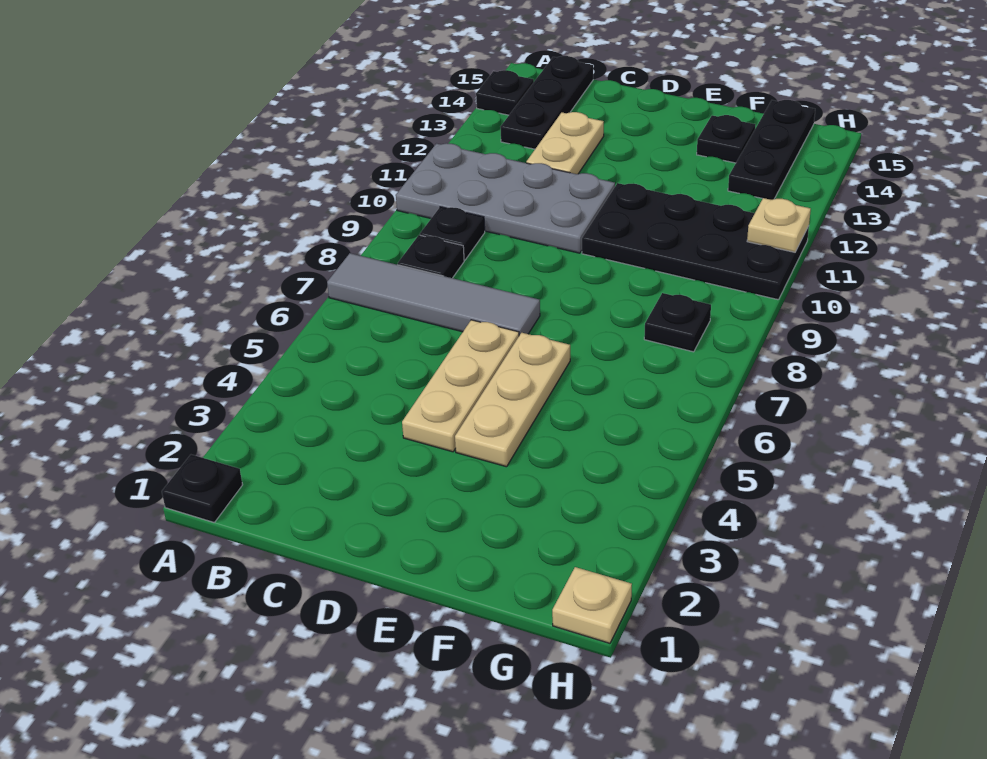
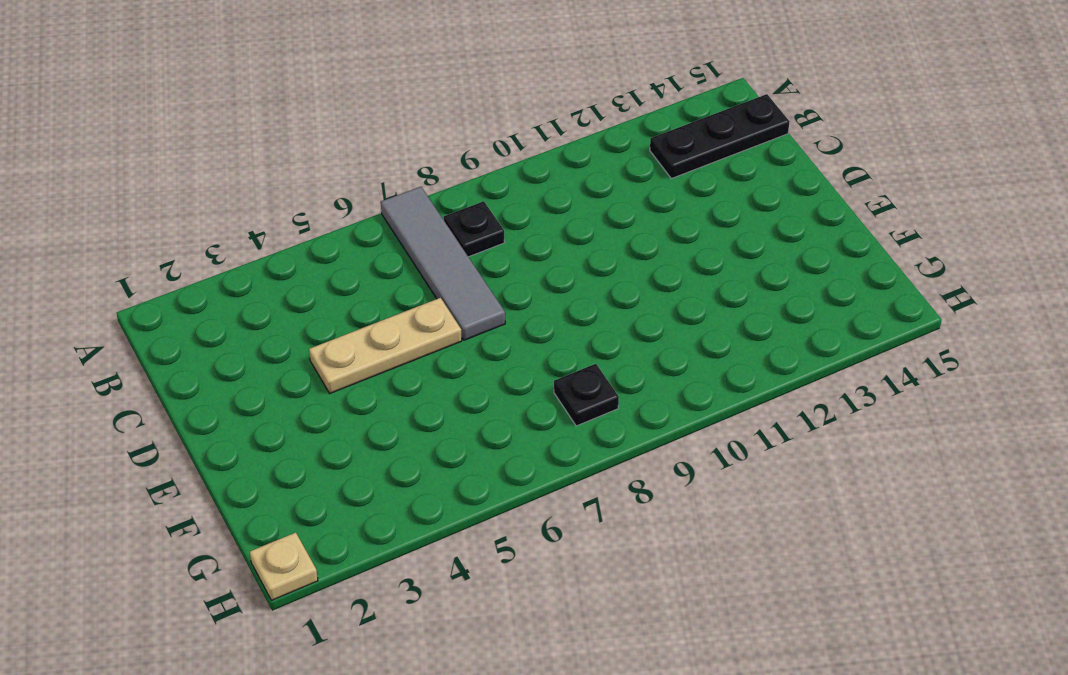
none -> black 1x1 plate [162,455,243,522]
none -> grey 2x4 plate [396,143,615,253]
none -> black 1x1 plate [476,70,534,115]

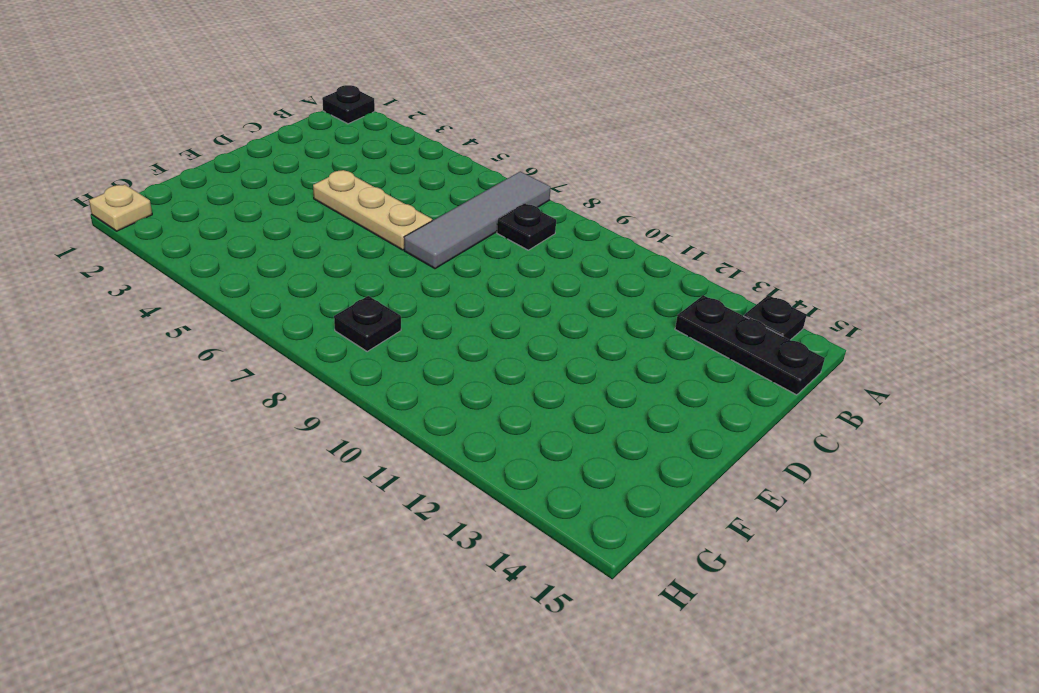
none -> grey 2x4 plate [396,143,615,253]
none -> black 1x1 plate [420,207,485,260]
none -> tan 1x2 plate [526,112,604,174]

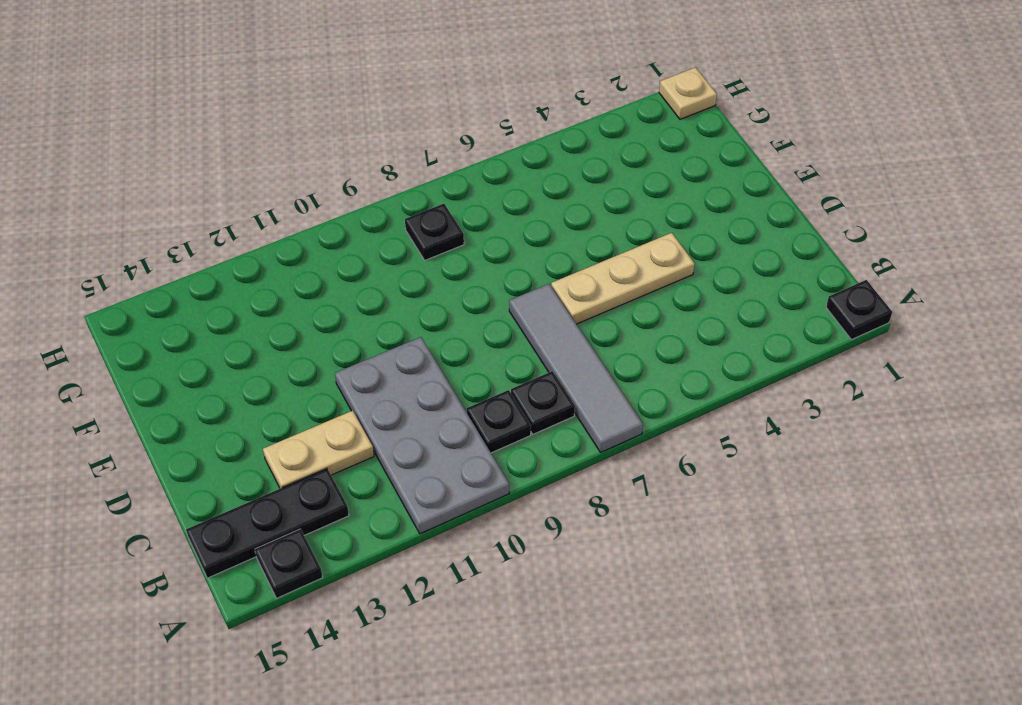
none -> tan 1x3 plate [455,333,570,467]
none -> black 2x4 plate [582,183,809,300]
none -> black 1x1 plate [697,115,755,163]

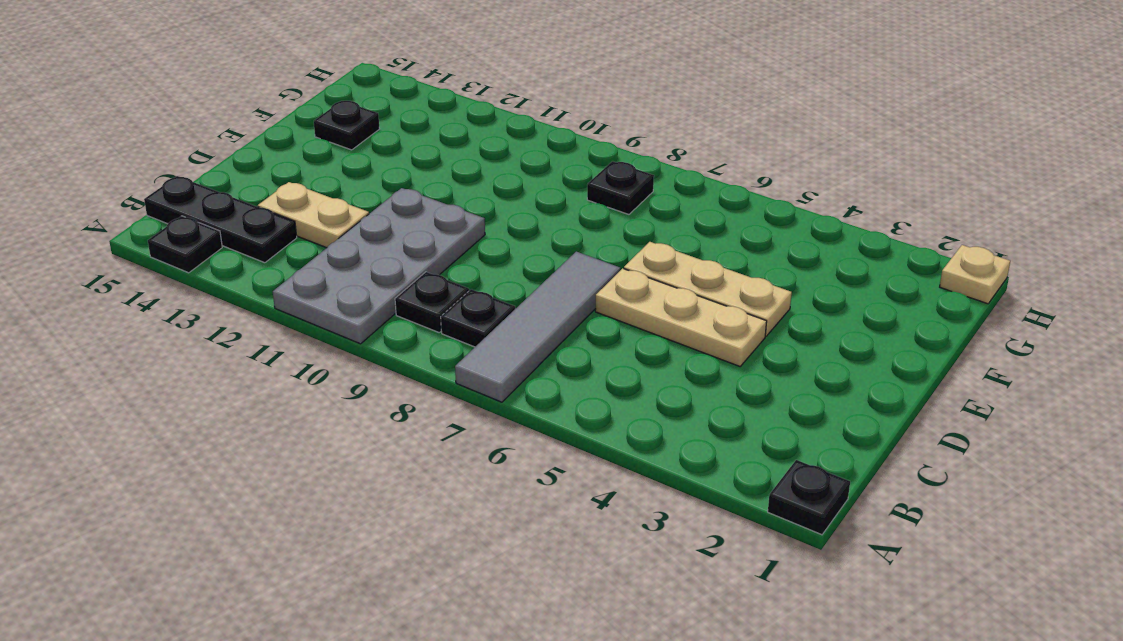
none -> black 2x4 plate [582,183,809,300]
none -> black 1x3 plate [728,100,815,200]
none -> tan 1x1 plate [747,198,811,252]

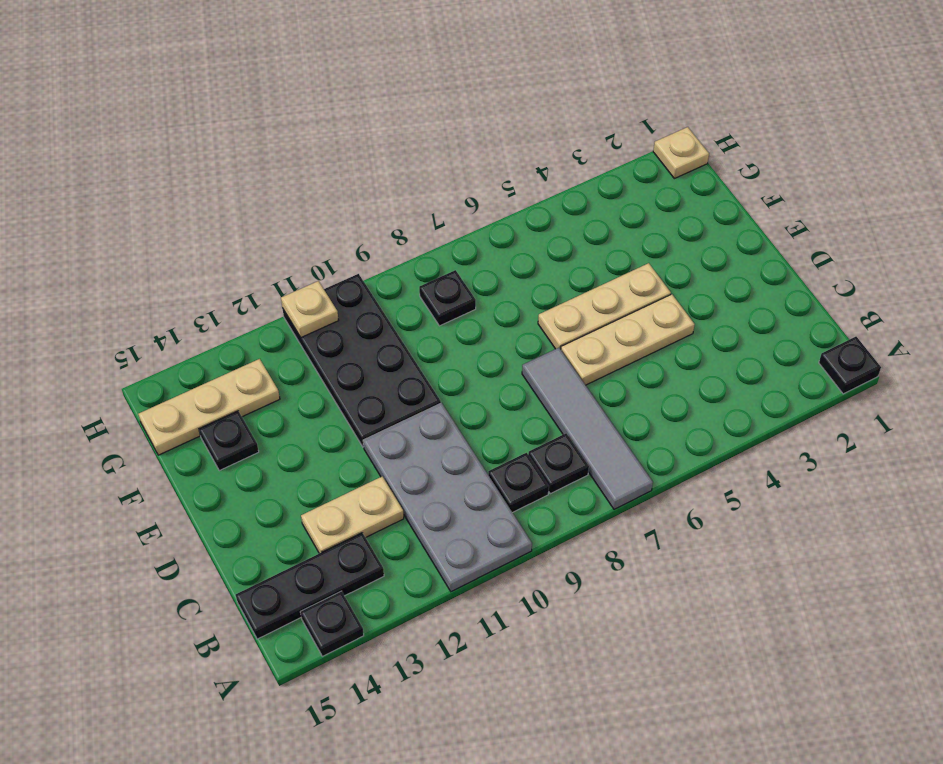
tan 1x3 plate [138,359,280,455] -> black 1x3 plate [728,100,815,200]

